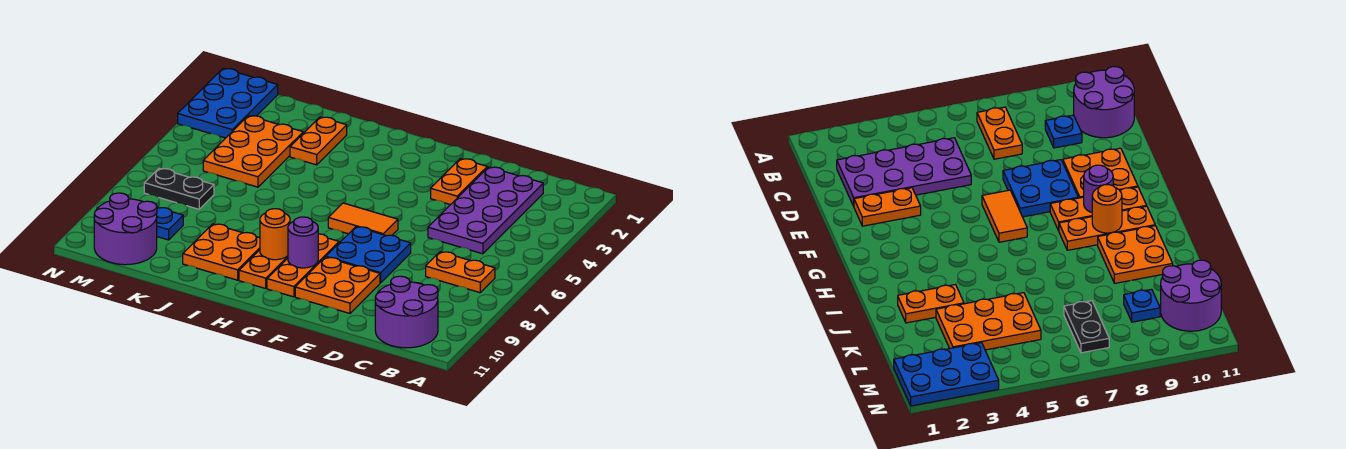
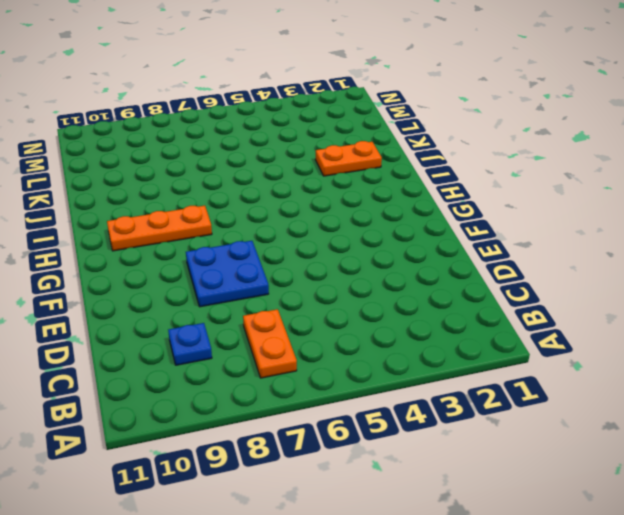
none -> purple 2x2 round brick [375,276,438,348]
none -> purple 2x4 plate [428,167,543,254]
none -> orange 1x2 plate [431,159,487,205]

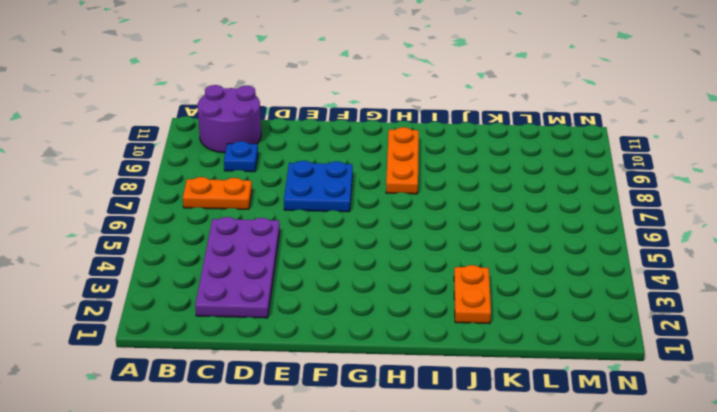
none -> orange 1x2 plate [431,159,487,205]
none -> orange 2x2 plate [295,257,380,313]
none -> orange 1x2 tile [328,203,398,236]

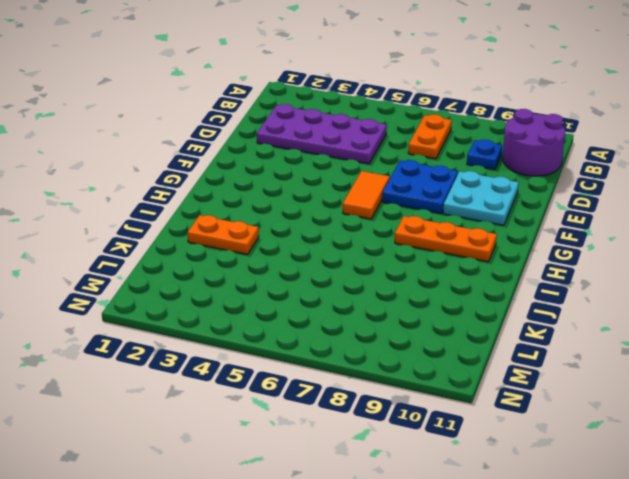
cyan 2x2 plate [443,171,519,225] -> orange 2x2 plate [295,257,380,313]
none -> orange 1x2 plate [431,159,487,205]
none -> orange 1x3 plate [267,234,339,297]
none -> orange 2x2 plate [183,224,260,280]

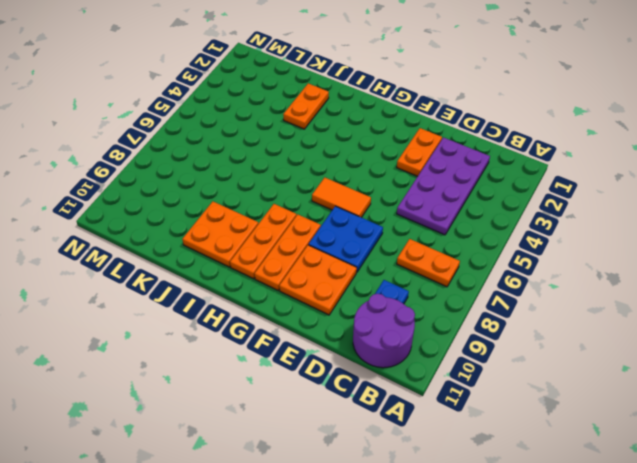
none -> orange 2x3 plate [203,116,303,187]
none -> black 1x2 plate [144,168,214,209]
none -> blue 1x1 plate [156,207,183,240]

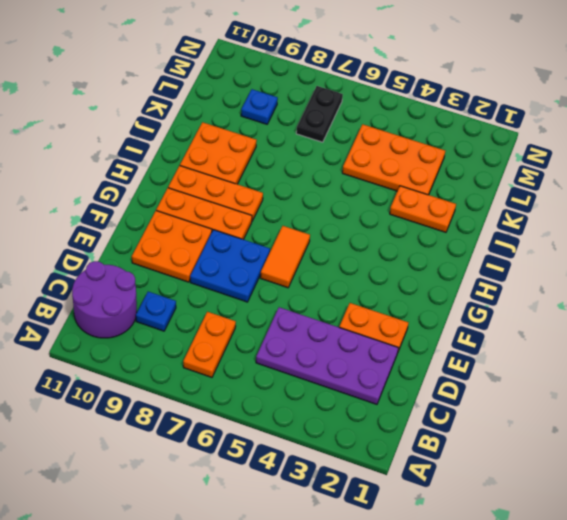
none -> purple 2x2 round brick [94,193,157,265]
none -> blue 2x3 plate [178,68,278,138]
none -> purple 1x1 round brick [288,217,318,268]

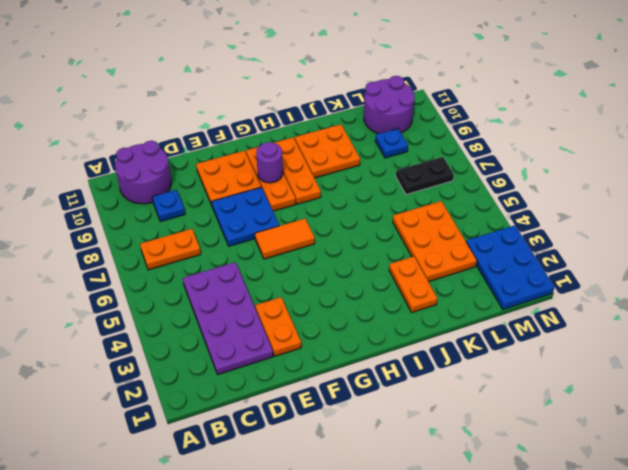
none -> orange 1x1 round brick [260,209,290,260]

